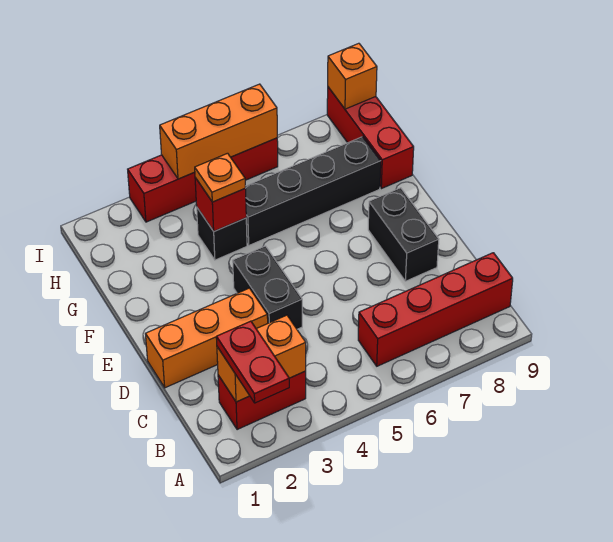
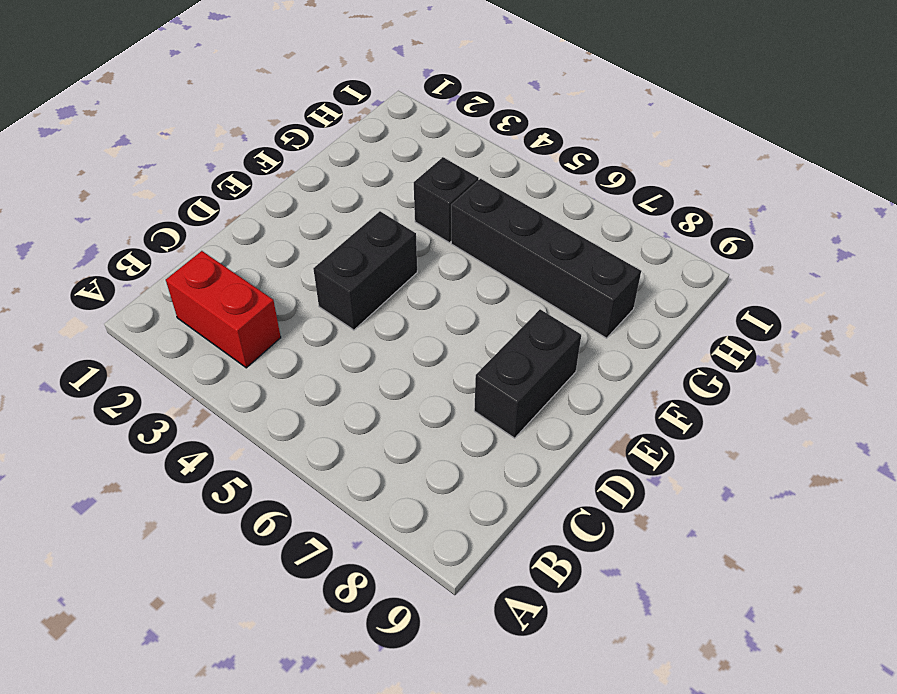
none -> red 1x4 brick [358,253,513,366]
none -> orange 1x3 brick [146,288,268,388]
none -> red 1x3 brick [327,87,414,189]

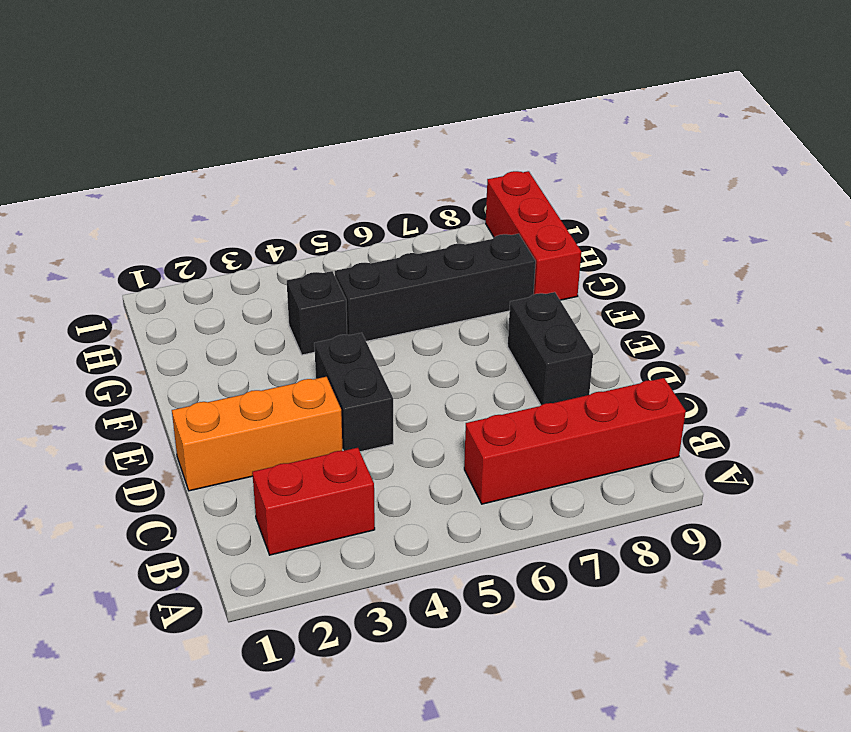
none -> red 1x4 brick [128,138,278,222]
none -> orange 1x2 brick [217,315,306,402]
none -> red 1x1 brick [195,178,246,231]

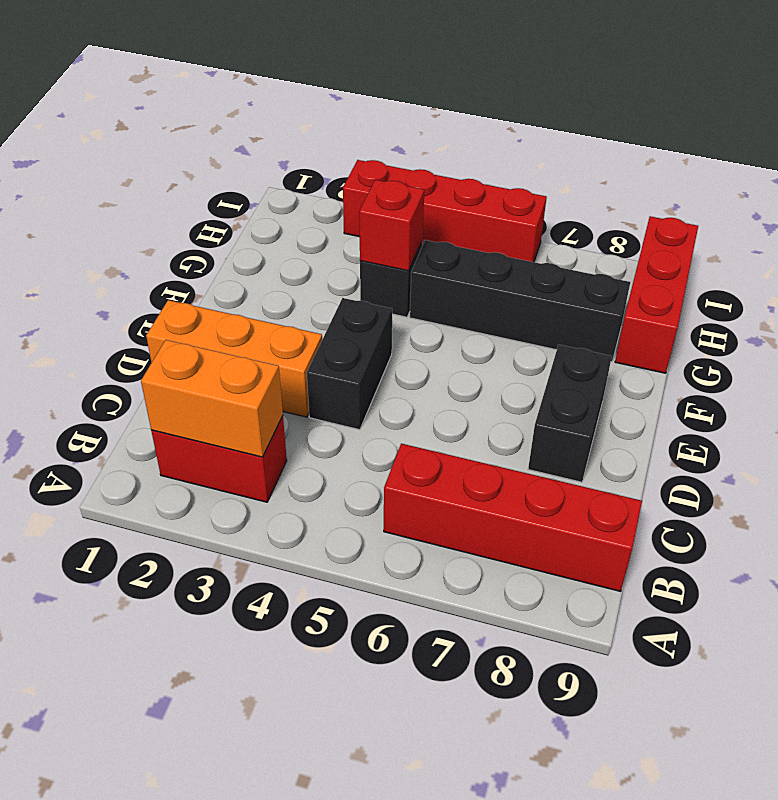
none -> orange 1x3 brick [160,84,277,179]
none -> orange 1x1 brick [328,43,377,109]
none -> red 1x2 plate [216,321,289,403]

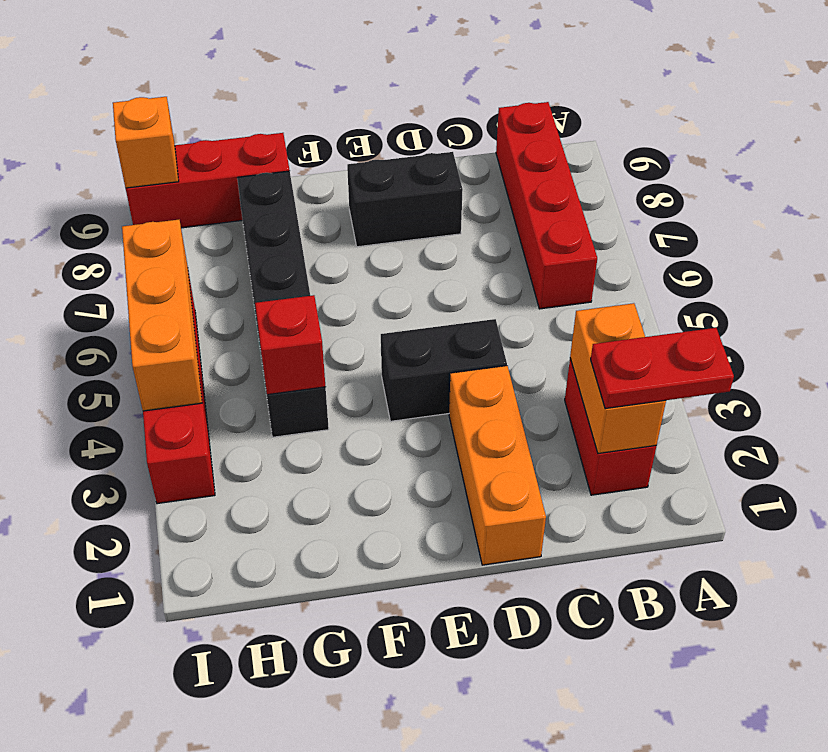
none -> orange 1x1 plate [195,153,245,202]

